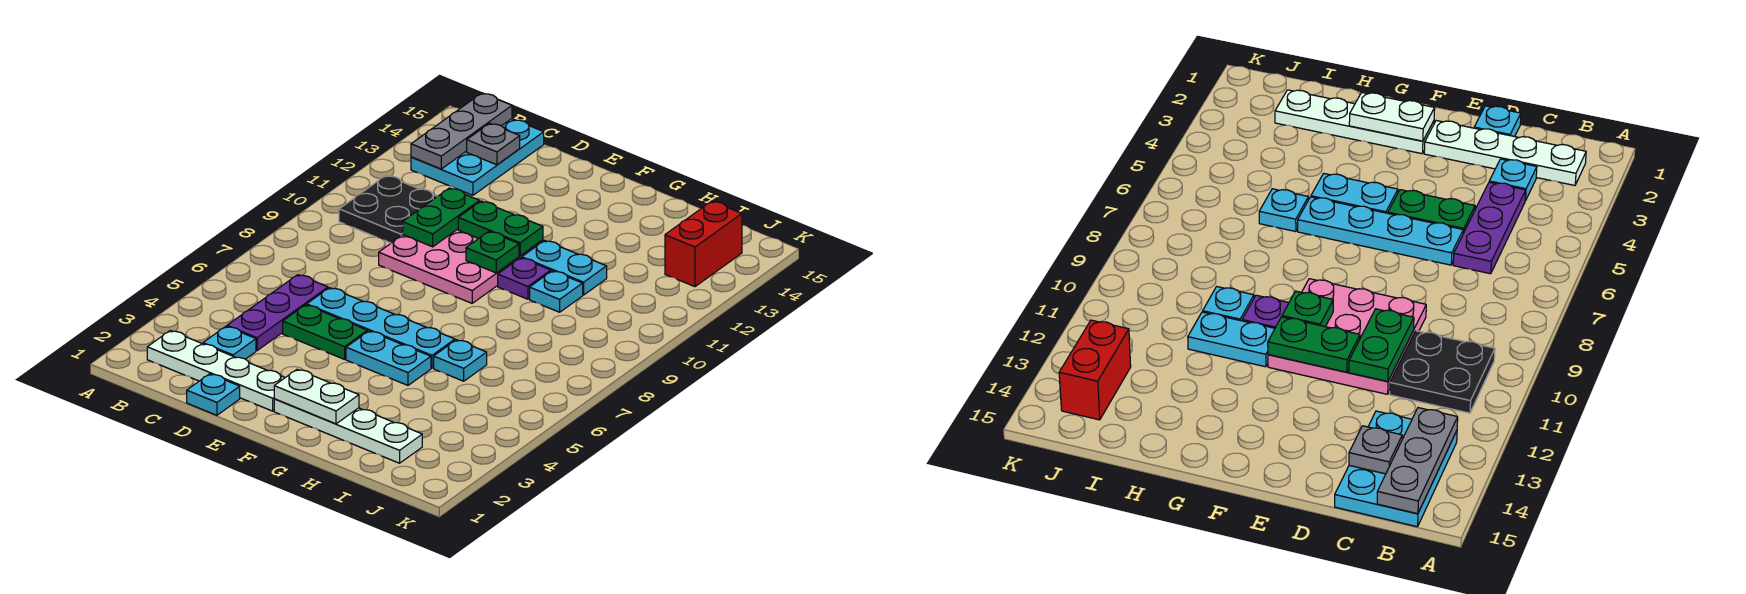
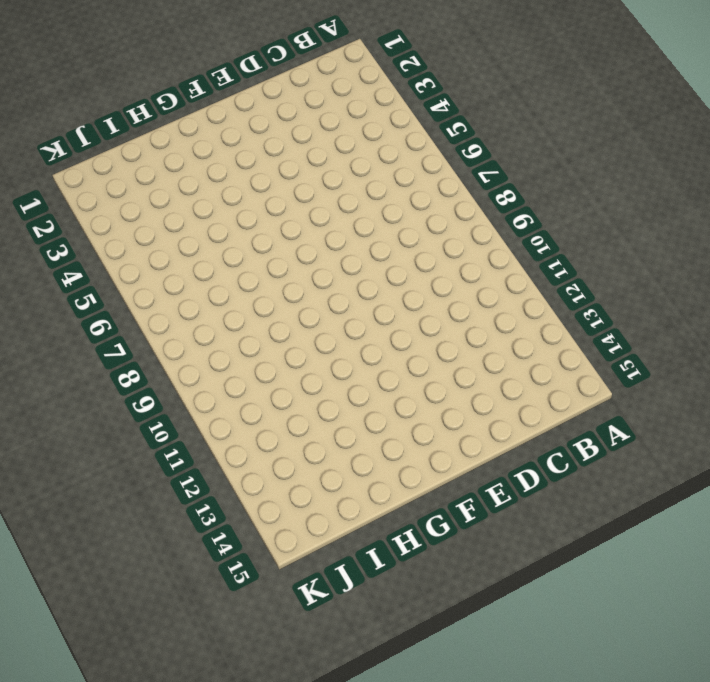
none -> white 1x4 plate [147,331,285,411]
none -> black 2x2 plate [339,175,437,243]
none -> cyan 2x3 plate [411,119,544,195]

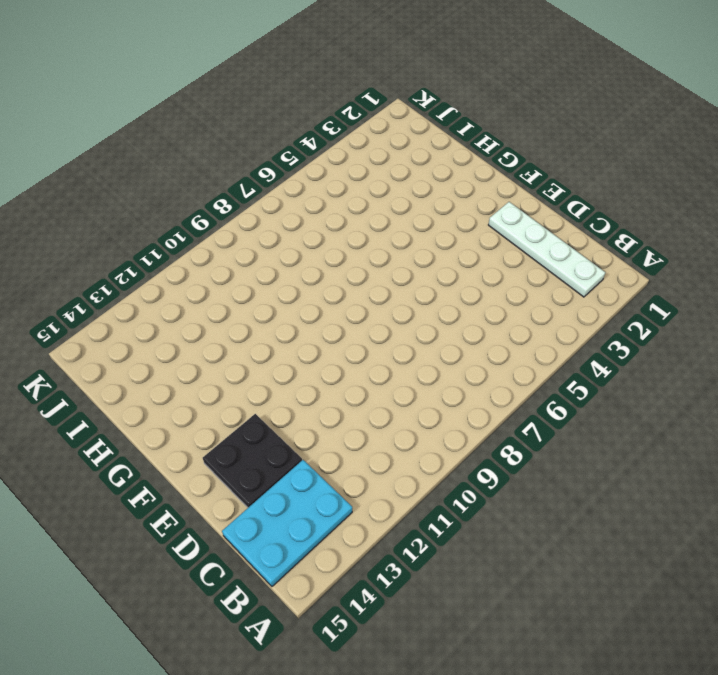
black 2x2 plate [203,414,302,508] -> black 2x2 plate moved to [339,175,437,243]
none -> cyan 1x1 plate [203,326,256,359]
none -> purple 1x3 plate [227,275,328,350]
none -> cyan 1x1 plate [187,374,240,415]

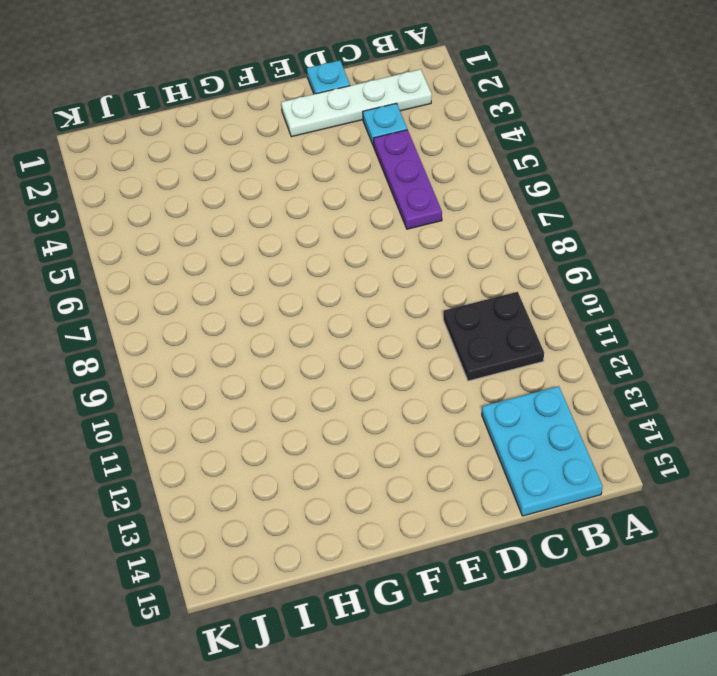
none -> green 1x2 plate [283,305,367,359]
none -> cyan 1x4 plate [307,288,455,368]
none -> pink 3x3 plate [379,229,543,303]

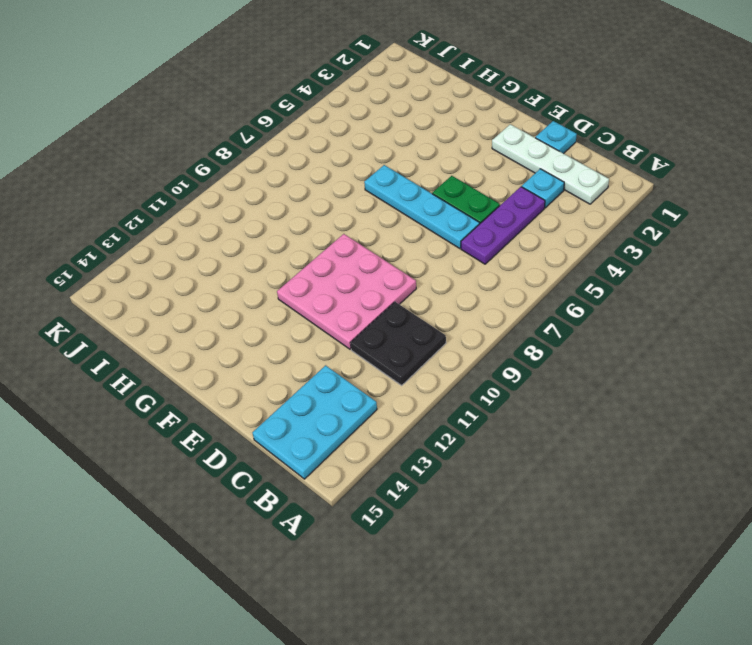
none -> white 1x4 plate [274,399,422,463]
none -> cyan 1x2 plate [346,331,431,385]
none -> purple 1x1 plate [498,258,551,299]

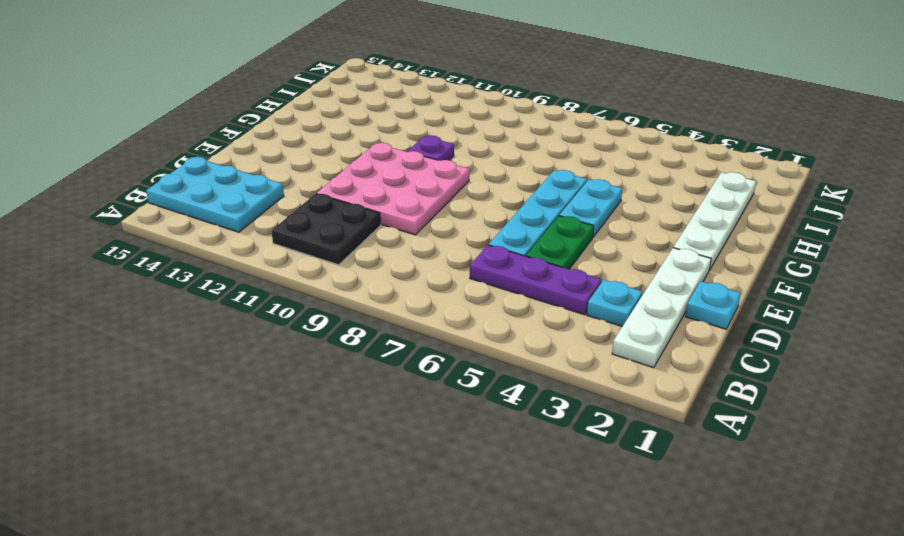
none -> cyan 1x2 plate [522,241,607,295]
none -> cyan 1x1 plate [434,340,487,381]
none -> cyan 1x1 plate [530,271,583,312]

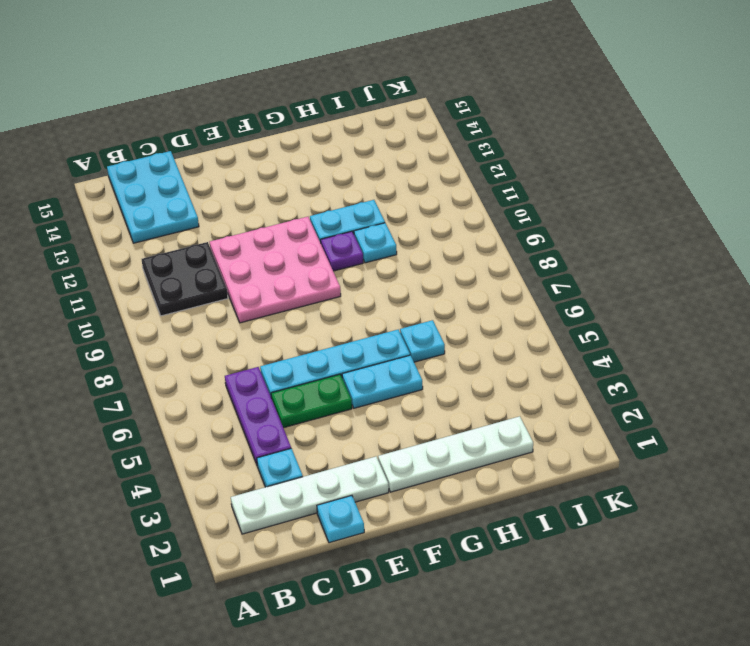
none -> red 1x2 brick [665,201,742,287]
none -> grey 1x3 plate [411,93,512,169]
none -> grey 1x1 plate [467,123,520,165]

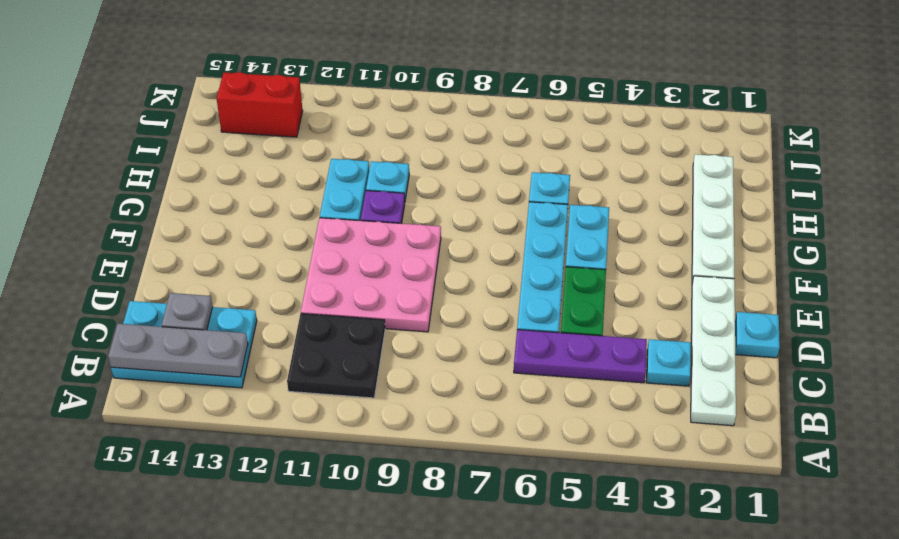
none -> green 1x2 plate [403,188,480,247]
none -> green 1x2 plate [458,201,543,256]
none -> white 1x2 plate [274,369,359,424]

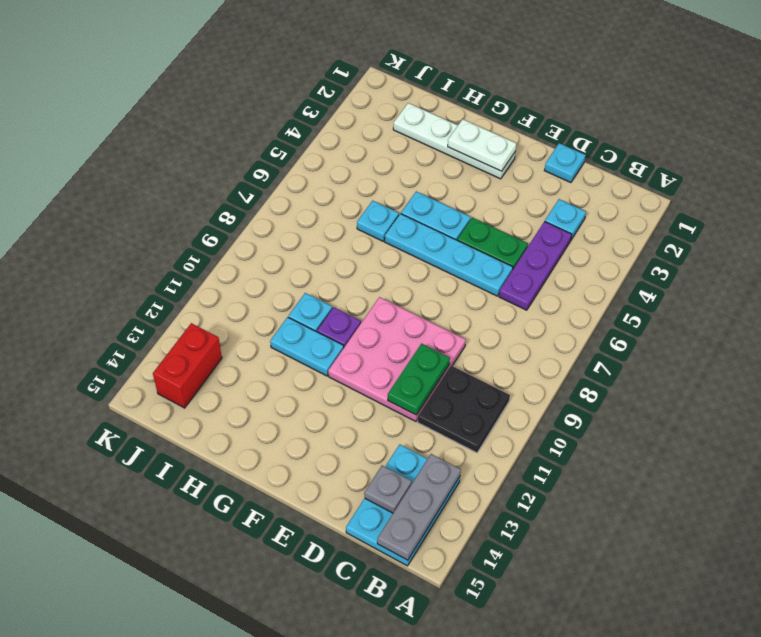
none -> white 1x4 plate [147,331,285,411]
none -> green 1x2 plate [458,201,543,256]
none -> green 1x1 plate [466,232,519,273]

